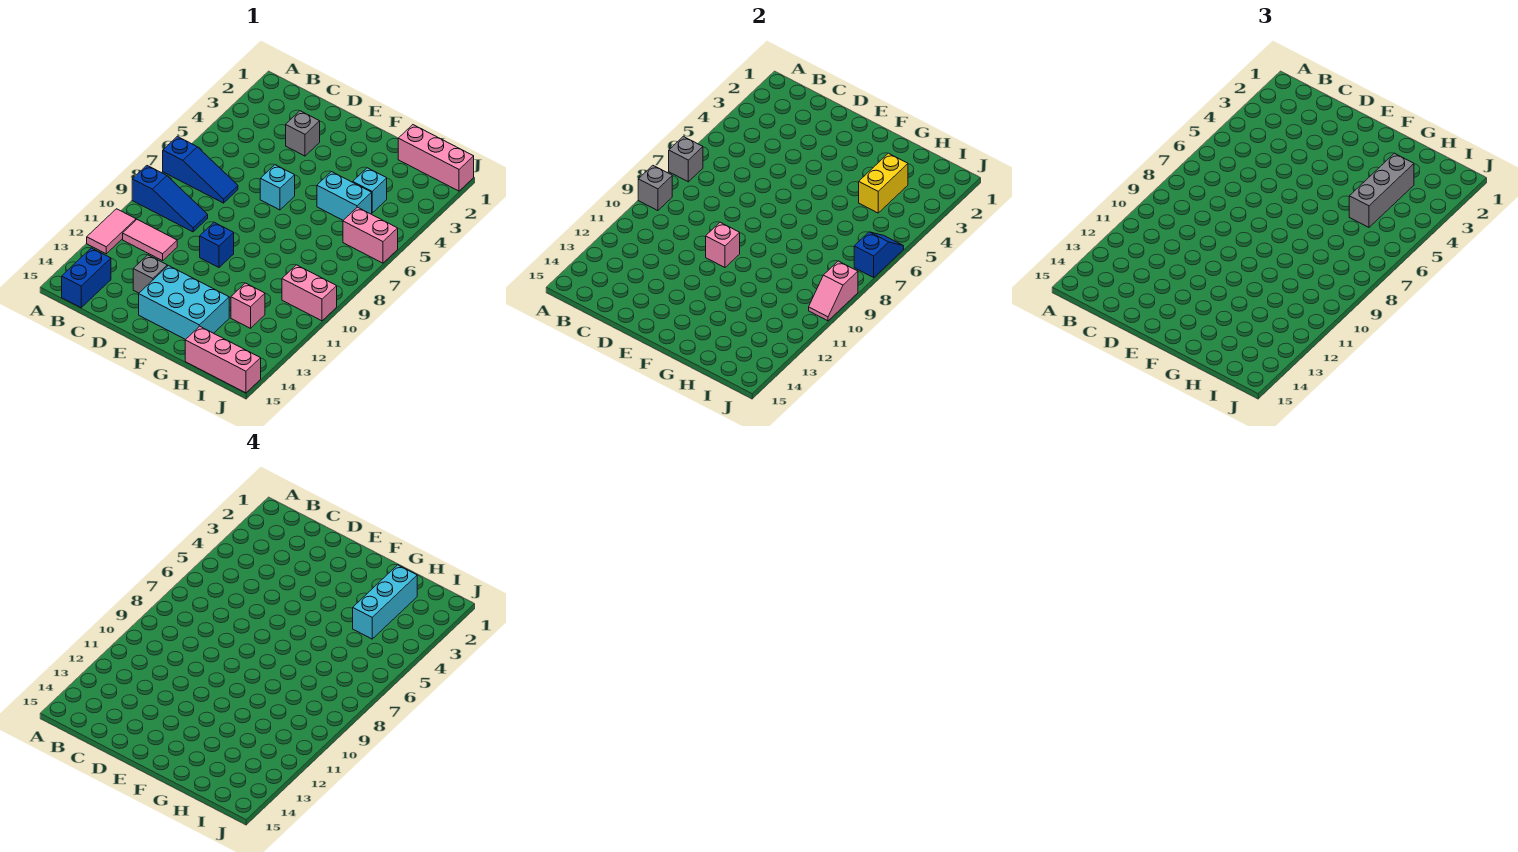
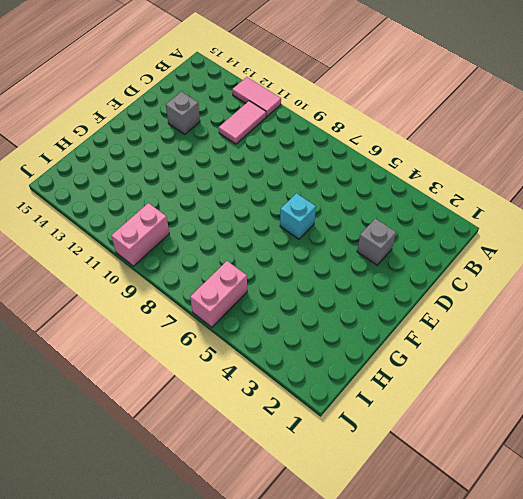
none -> blue 1x3 slope [163,136,238,203]
none -> blue 1x3 slope [132,166,208,232]
none -> blue 1x2 brick [62,248,111,308]

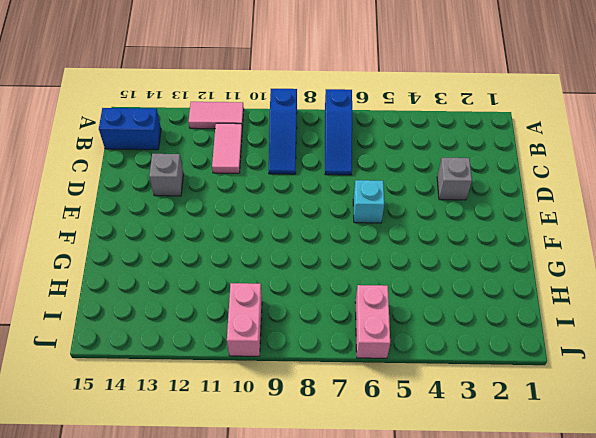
none -> blue 1x1 brick [200,222,234,267]
none -> cyan 2x3 brick [139,266,229,340]
none -> cyan 1x2 brick [317,172,372,220]

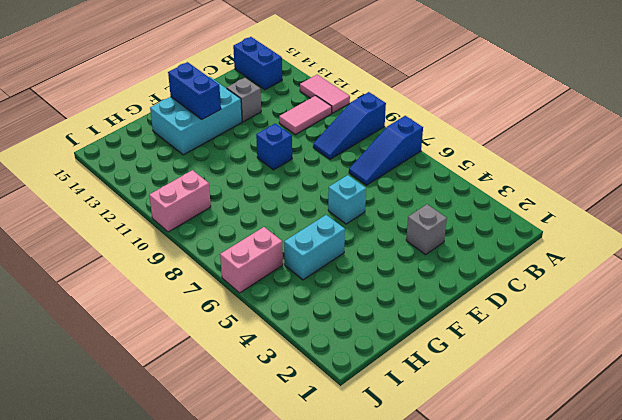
blue 1x2 brick [168,62,221,119] -> none
none -> pink 1x3 brick [398,125,474,191]
none -> cyan 1x1 brick [353,168,387,213]
none -> pink 1x1 brick [231,283,265,328]

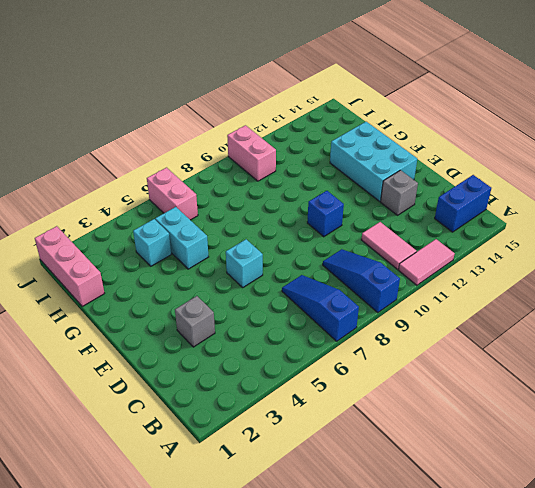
none -> pink 1x1 brick [231,283,265,328]
none -> pink 1x3 brick [185,326,261,393]
none -> grey 1x1 brick [669,136,703,182]

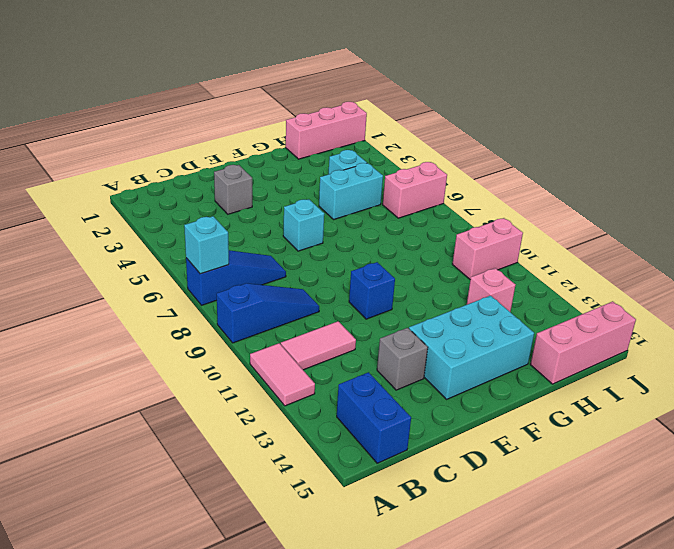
cyan 1x1 brick [184,216,229,274] -> grey 1x1 brick [669,136,703,182]
none -> grey 1x1 brick [638,166,672,211]
none -> pink 1x1 brick [706,222,740,267]
none -> yellow 1x2 brick [859,153,908,213]

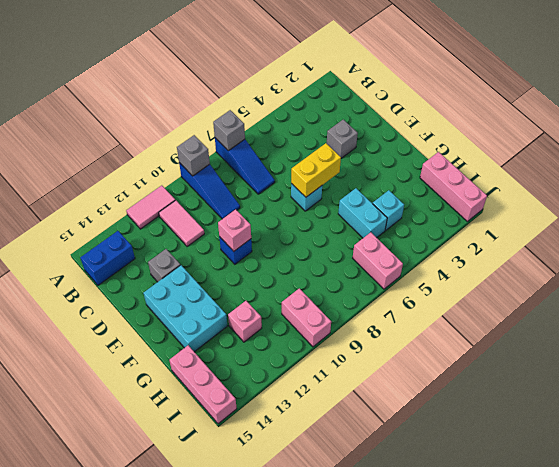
yellow 1x2 brick [291,143,341,197] -> yellow 1x2 brick moved to [859,153,908,213]
none -> blue 1x2 slope [854,232,904,277]
none -> pink 1x2 slope [809,261,858,321]
none -> grey 1x3 brick [1349,153,1414,227]

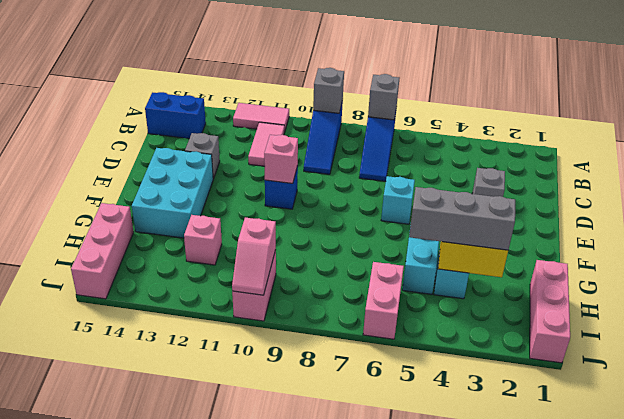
pink 1x2 slope [232,218,276,295] -> pink 1x2 slope turned to [809,261,858,321]
none -> blue 1x2 slope [854,232,904,277]
none -> cyan 1x3 brick [353,565,417,639]

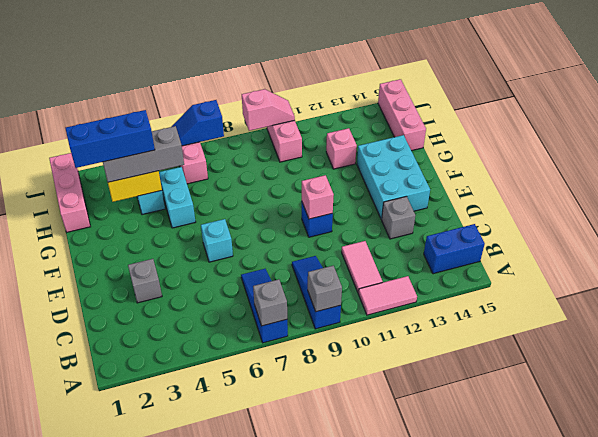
blue 1x3 brick [65,110,155,168] -> cyan 1x3 brick [353,565,417,639]

